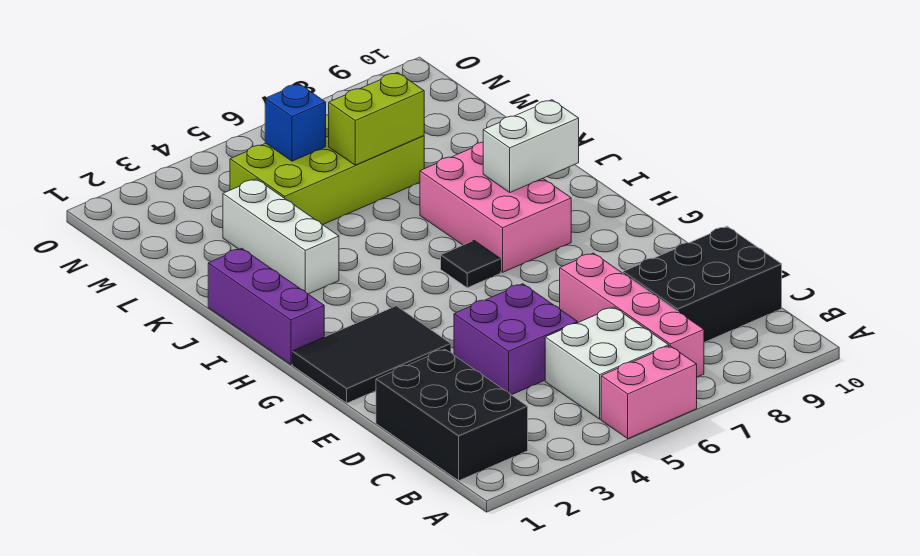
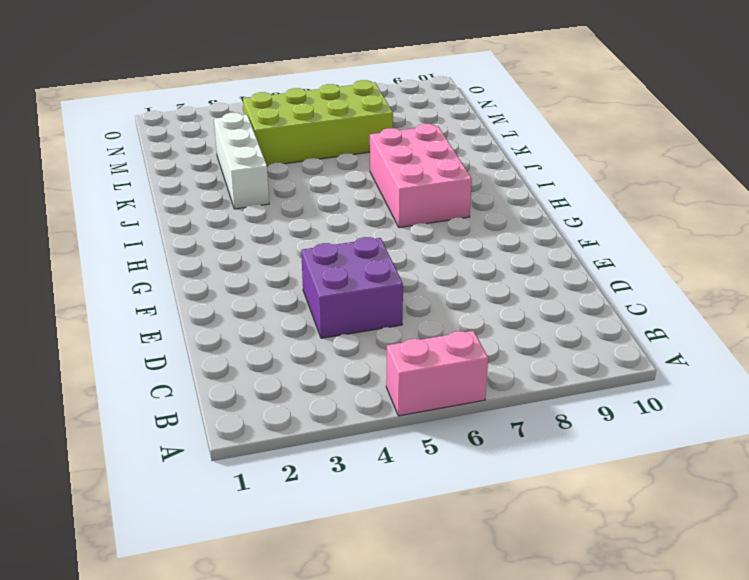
none -> black 2x3 brick [376,349,528,481]
none -> white 2x2 brick [545,307,669,419]
none -> pink 1x4 brick [560,253,704,377]

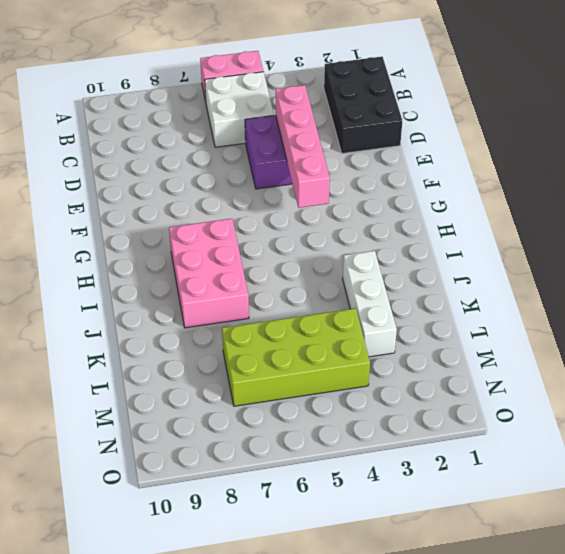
pink 1x4 brick [276,85,330,208] -> pink 1x4 brick moved to [560,253,704,377]
none -> black 2x3 brick [623,226,782,343]
none -> black 2x3 tile [292,306,451,403]
none -> purple 1x3 brick [208,248,324,365]

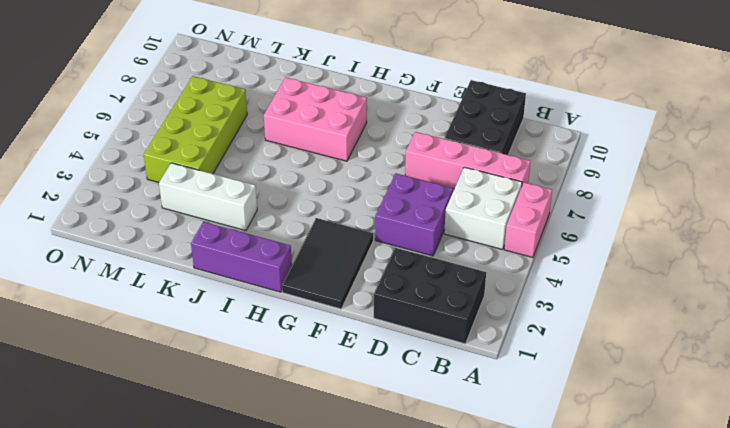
none -> black 1x1 tile [441,241,501,288]
none -> white 1x2 brick [483,100,579,192]
none -> lime 1x2 brick [329,72,424,165]

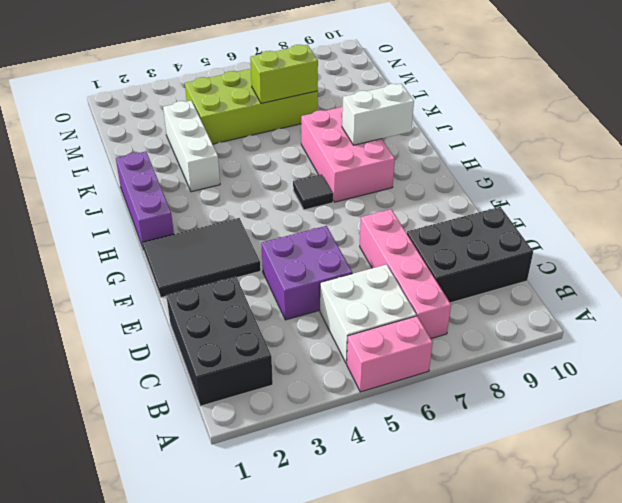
none -> blue 1x1 brick [265,84,326,161]

